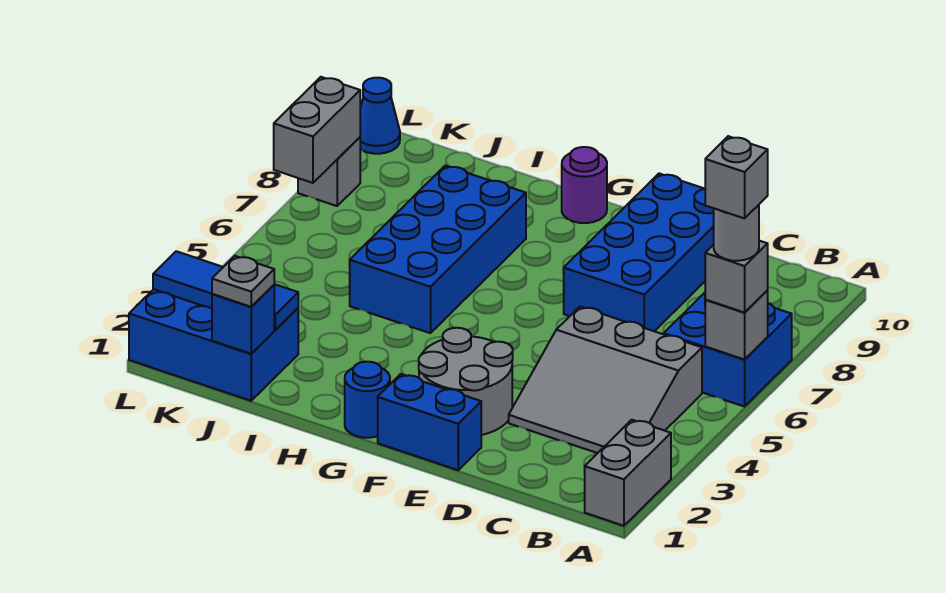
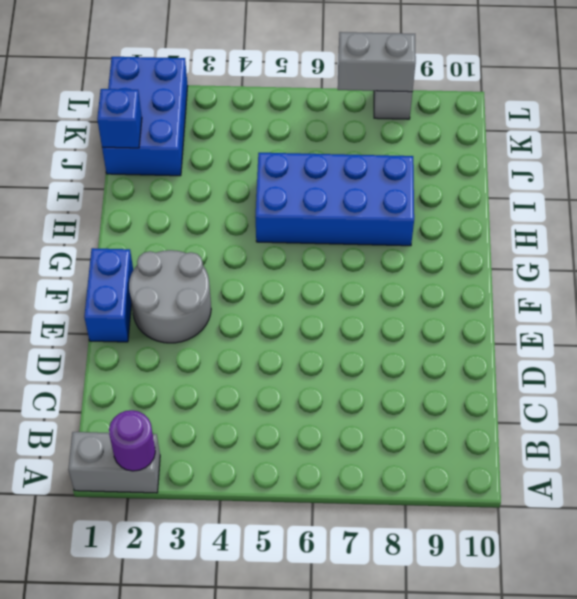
purple 1x1 round brick [109,410,155,471] -> purple 1x1 round brick moved to [562,147,607,223]
none -> blue 2x2 brick [664,293,792,407]
none -> grey 3x3 slope [509,307,702,453]
none -> blue 2x4 brick [564,173,714,331]

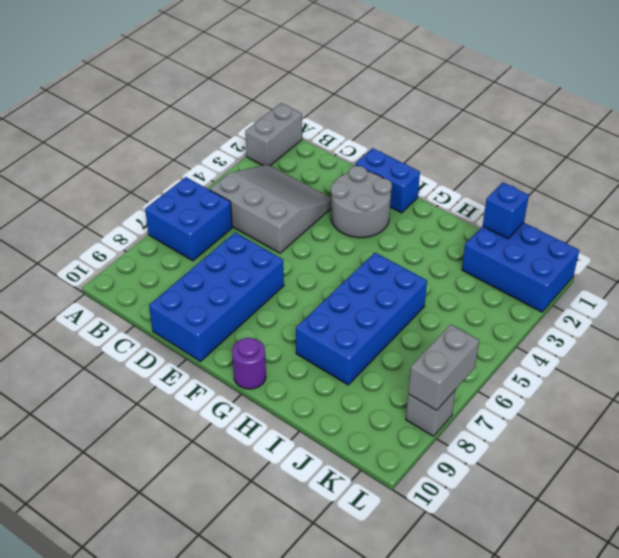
none -> blue 1x1 round brick [345,362,390,438]
none -> blue 1x1 cone [360,78,400,154]
none -> grey 1x1 brick [705,291,768,360]

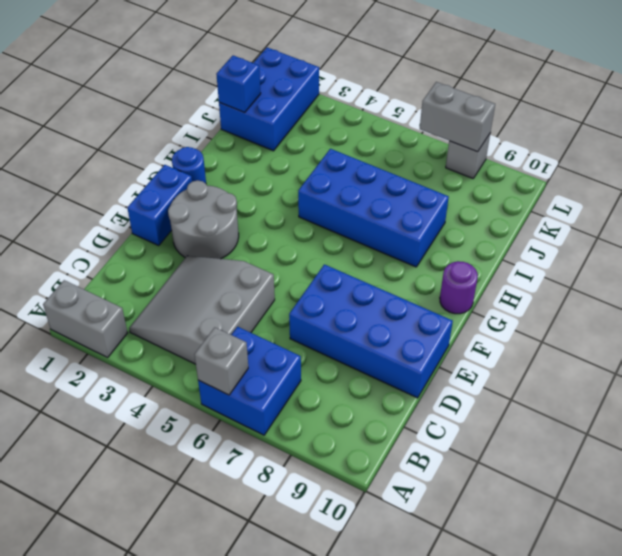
none -> blue 1x1 cone [360,78,400,154]
none -> blue 1x3 tile [153,251,298,330]
none -> grey 1x1 brick [705,241,768,313]

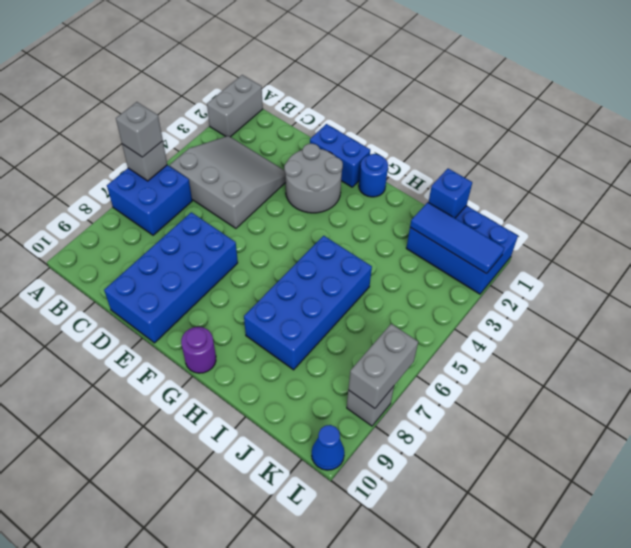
none -> grey 1x1 plate [212,256,274,307]
none -> grey 1x1 round brick [714,205,759,261]
none -> grey 1x1 brick [705,136,768,218]

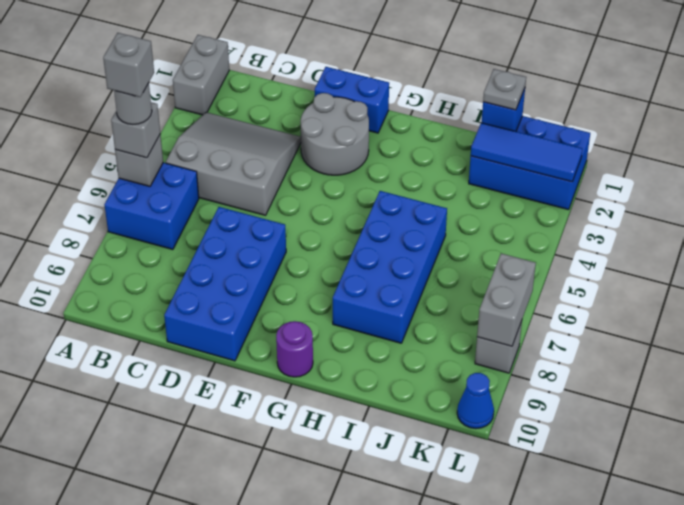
none -> blue 1x1 round brick [345,362,390,438]

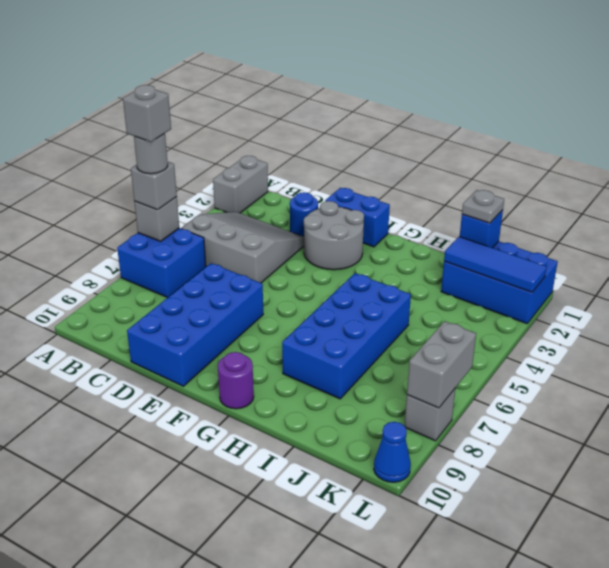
blue 1x1 round brick [290,192,318,237] -> blue 1x1 round brick moved to [345,362,390,438]

